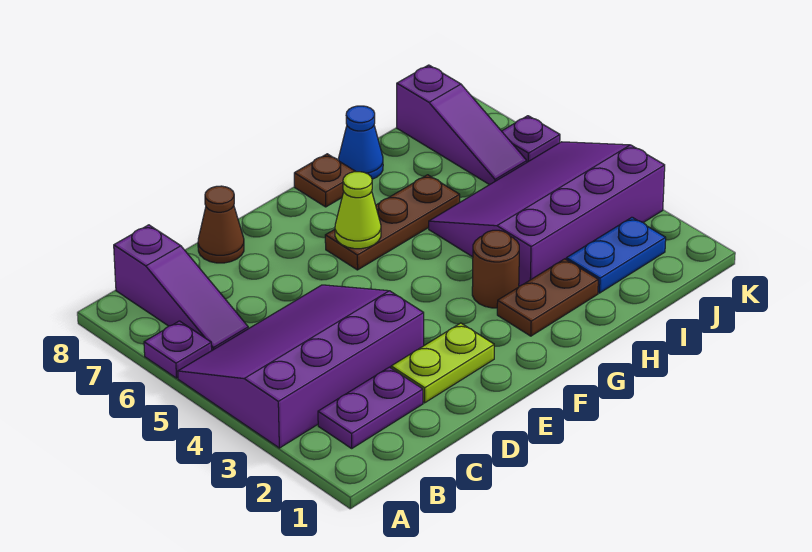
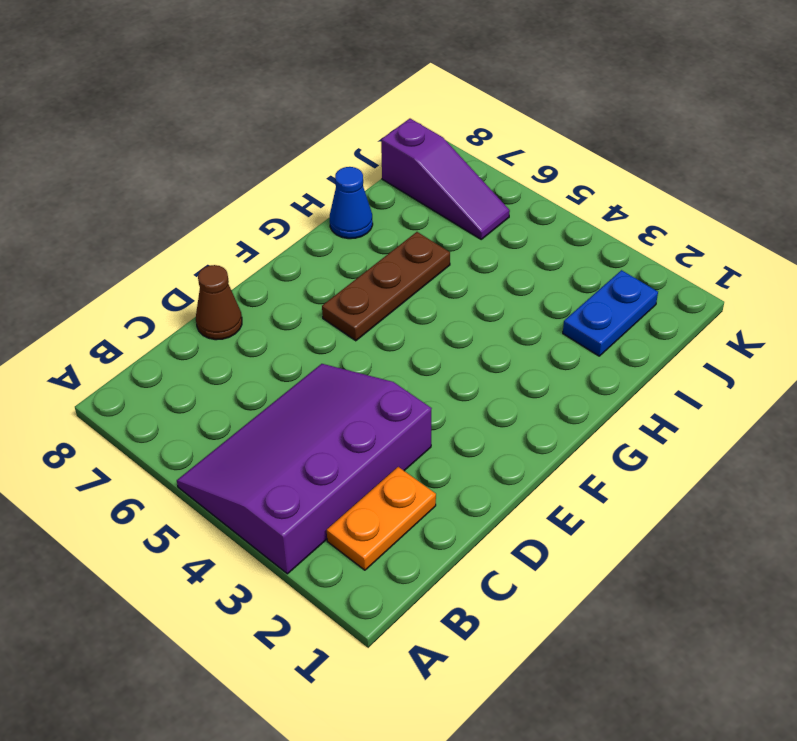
orange 1x2 plate [327,467,436,570] -> purple 1x2 plate [318,367,423,448]
none -> purple 1x1 plate [144,321,212,378]
none -> purple 1x3 slope [114,225,248,350]
none -> lime 1x2 plate [391,323,494,403]

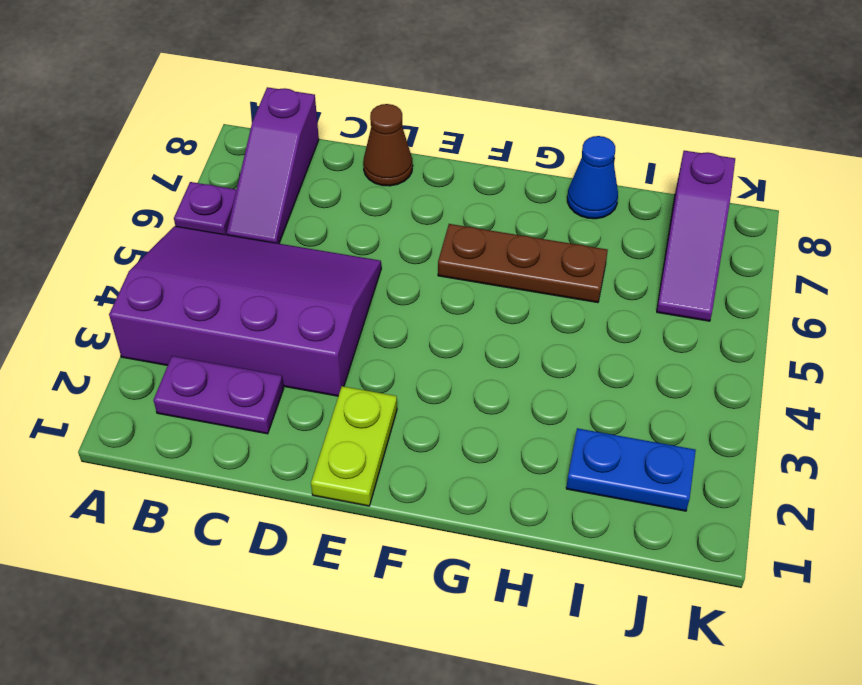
lime 1x2 plate [311,386,397,506] -> lime 1x2 plate turned to [391,323,494,403]
none -> brown 1x2 plate [497,259,598,336]
none -> brown 1x1 round brick [472,230,519,308]
none -> brown 1x1 plate [294,154,356,207]

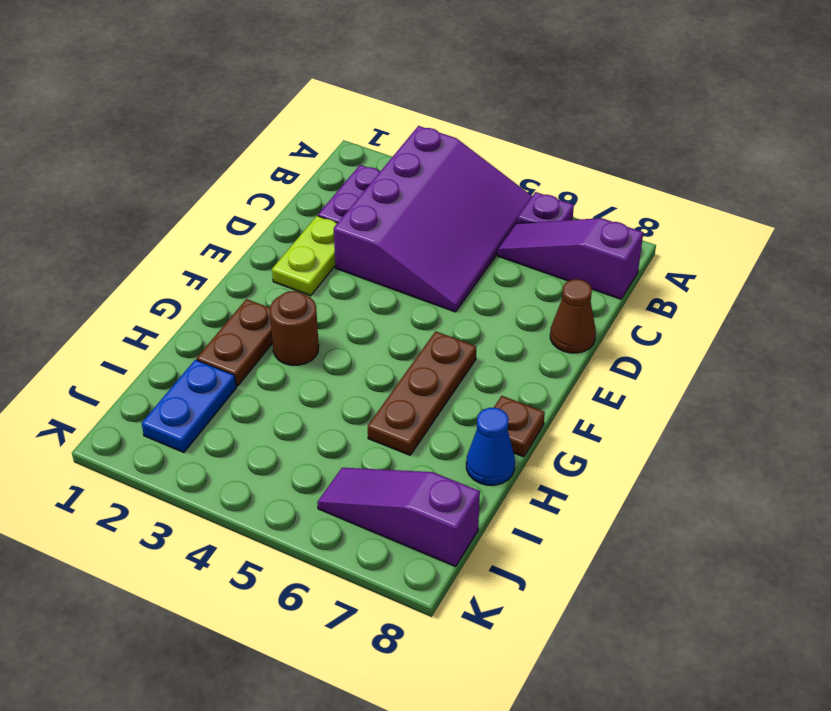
none -> purple 3x4 slope [429,142,665,286]
none -> purple 1x1 plate [502,116,560,162]
none -> lime 1x1 cone [335,172,381,249]

